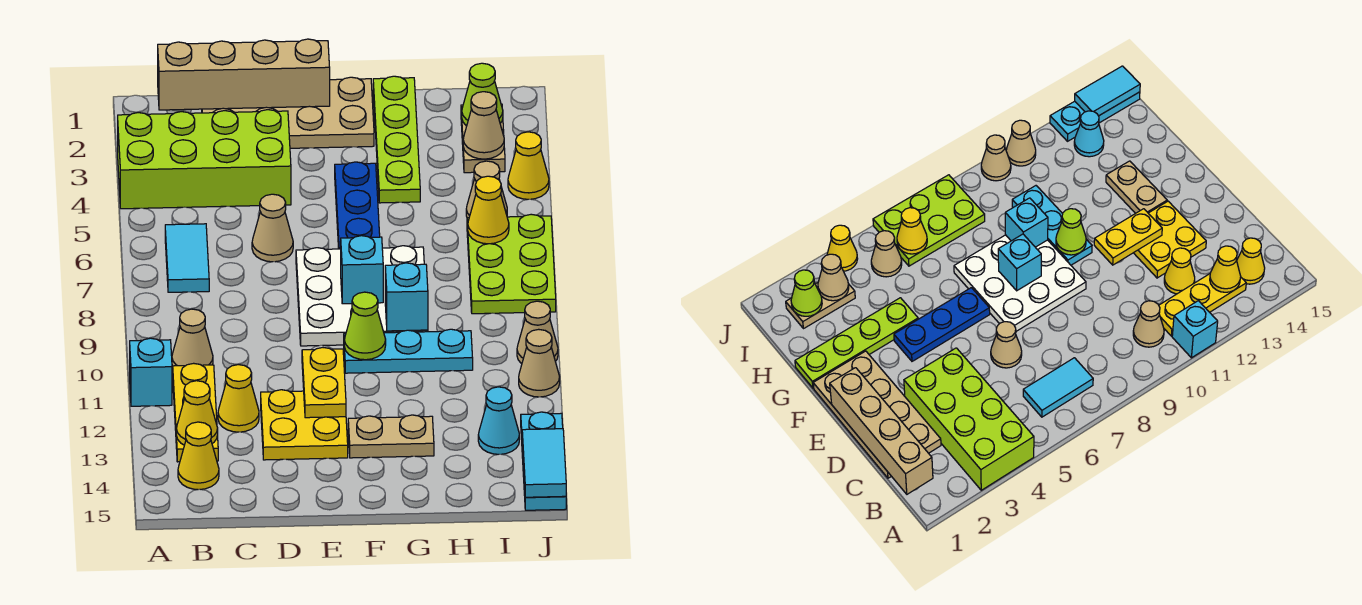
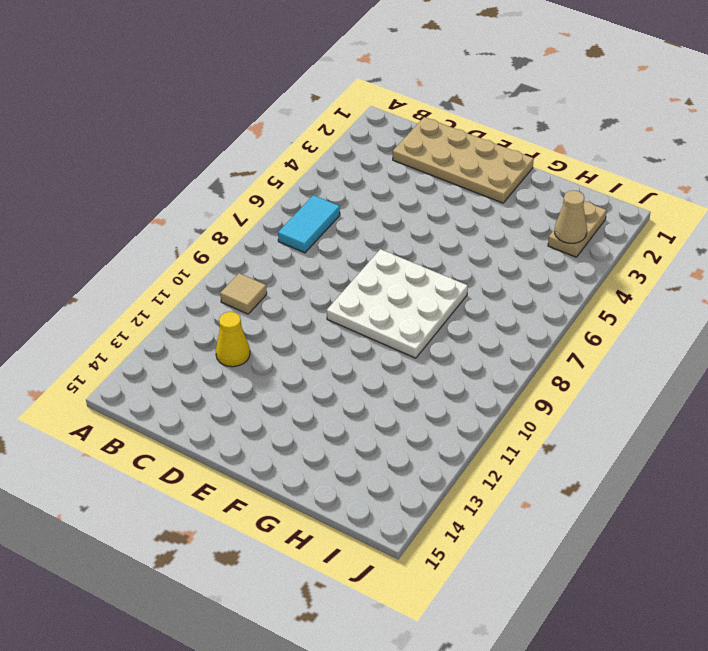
tan 1x1 tile [220,273,267,314] -> tan 1x1 cone [172,309,213,366]
none -> lime 2x4 brick [118,110,291,209]
none -> cyan 1x1 brick [130,338,172,406]
none -> yellow 1x3 plate [173,363,218,462]
none -> yellow 1x1 cone [178,422,219,490]

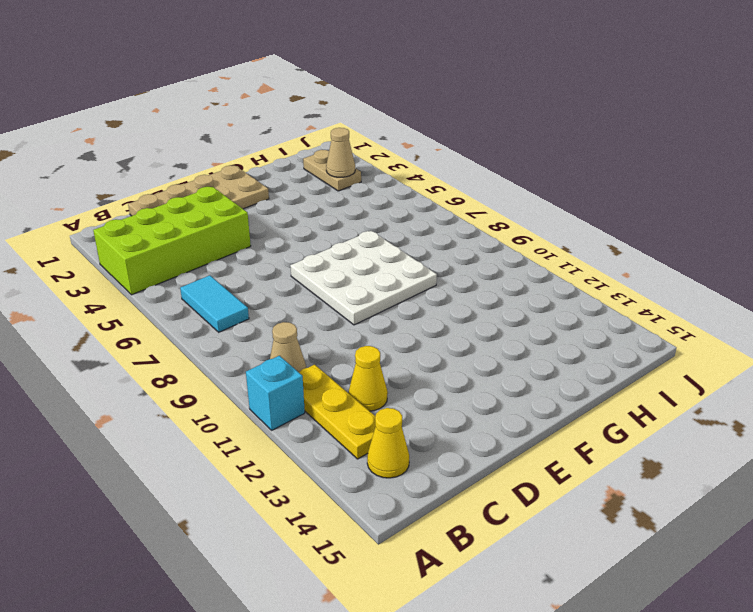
none -> tan 1x1 cone [252,194,293,262]
none -> yellow 2x2 plate [261,390,348,460]
none -> blue 1x3 plate [335,162,380,249]
none -> cyan 1x3 plate [344,329,473,373]

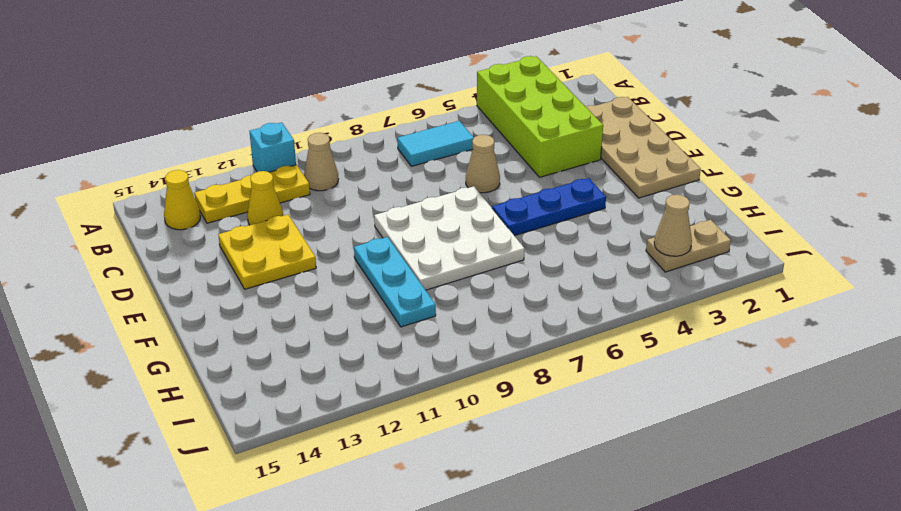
none -> tan 1x2 plate [348,415,434,458]
none -> lime 1x4 plate [373,76,420,203]
none -> tan 1x1 cone [466,161,507,218]
none -> lime 2x3 plate [467,214,556,314]

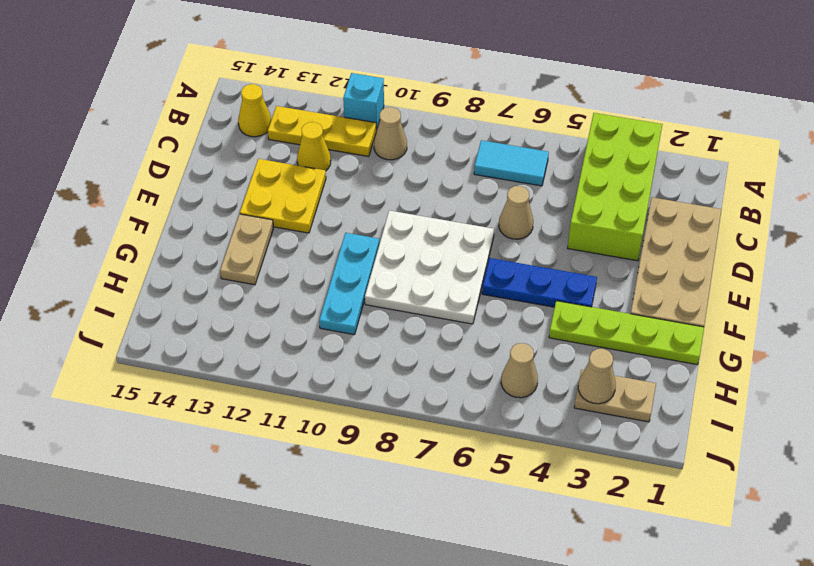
none -> lime 2x3 plate [467,214,556,314]
none -> cyan 1x1 cone [478,387,519,454]
none -> yellow 1x1 cone [508,132,549,199]
none -> tan 1x1 cone [517,301,558,364]

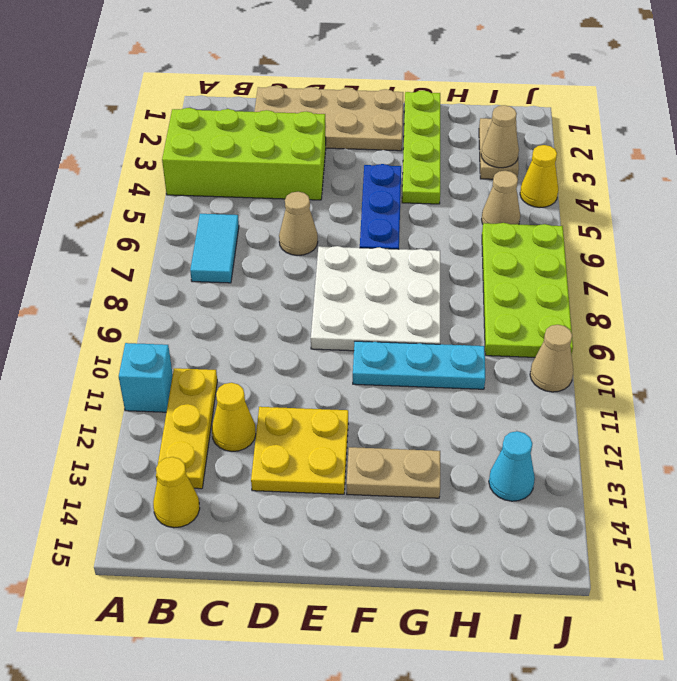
lime 2x4 plate [482,223,573,357] -> lime 2x3 plate [467,214,556,314]
none -> tan 1x1 cone [172,309,213,366]
none -> tan 1x1 cone [519,329,560,397]
none -> cyan 1x3 plate [521,412,566,510]
none -> tan 1x4 brick [158,39,330,110]

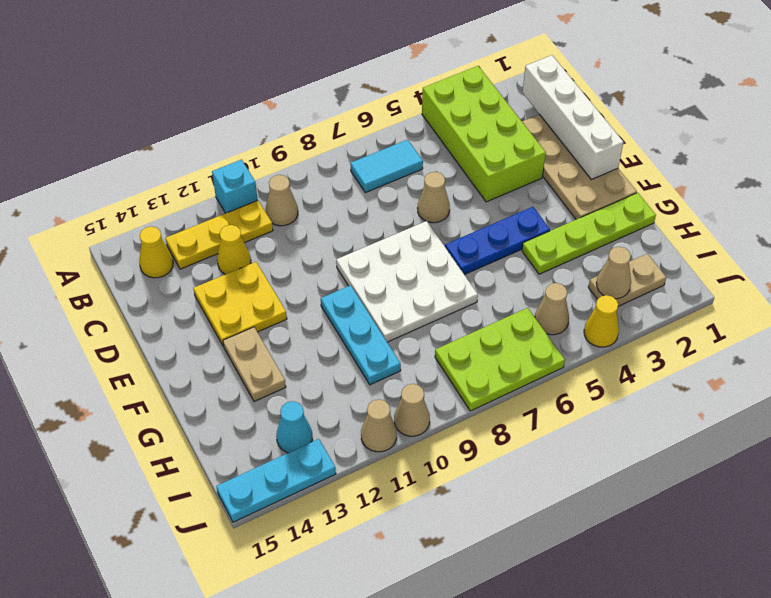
white 1x4 brick [522,55,624,180] -> tan 1x4 brick [158,39,330,110]
none -> yellow 1x1 cone [176,381,218,445]
none -> yellow 1x2 plate [302,348,346,418]
none -> cyan 1x1 brick [341,236,383,304]
none -> lime 1x1 cone [344,292,386,360]

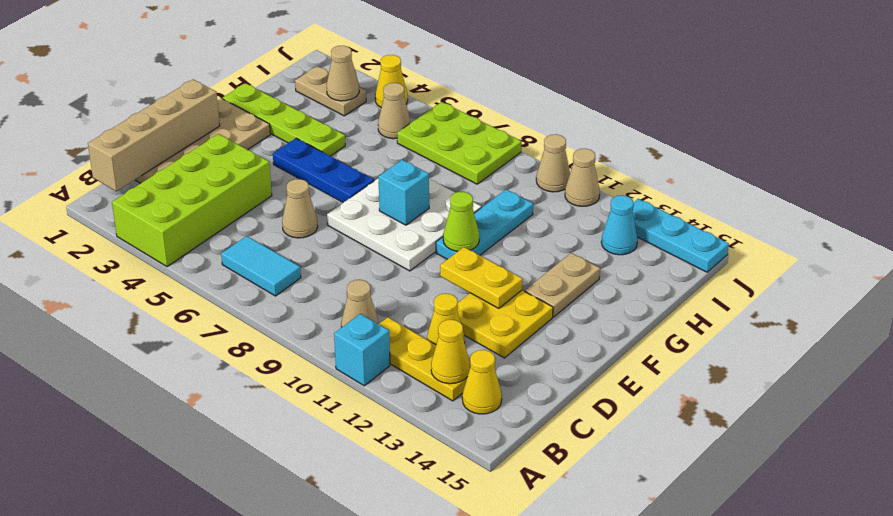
none -> cyan 1x1 brick [385,263,428,331]
none -> lime 1x1 cone [462,63,503,126]
none -> yellow 1x1 cone [468,176,509,244]
none -> cyan 1x2 tile [522,429,566,497]

